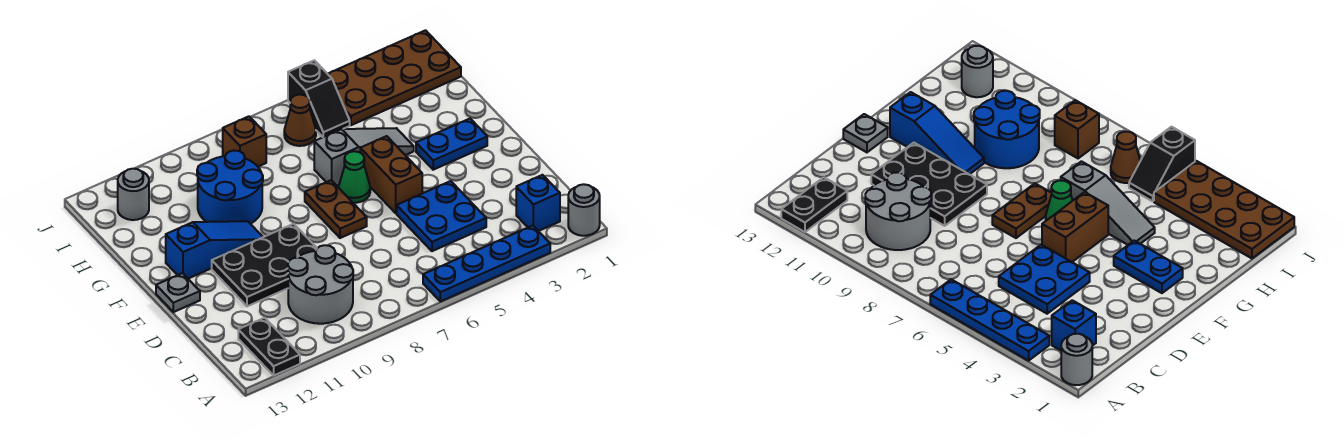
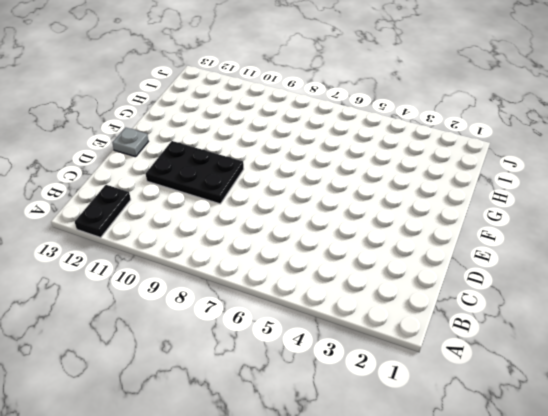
none -> grey 1x1 round brick [568,184,600,236]
none -> blue 1x4 plate [423,226,550,301]
none -> blue 1x1 brick [516,175,560,231]

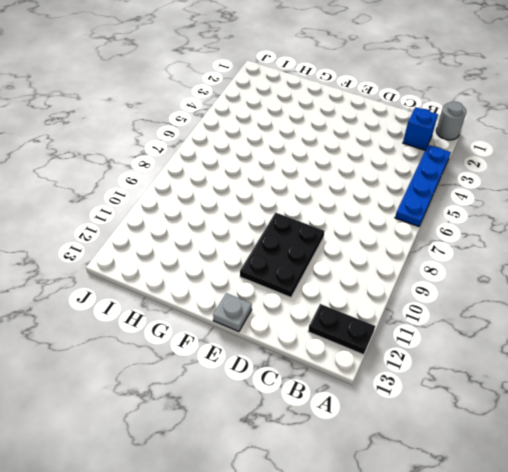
none -> grey 2x2 round brick [288,245,353,324]
none -> blue 2x2 plate [397,181,486,251]
none -> brown 1x2 brick [360,136,422,213]

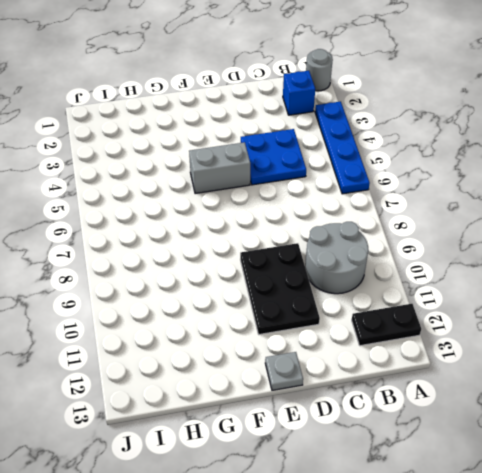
grey 1x2 brick [189,142,250,194] -> brown 1x2 brick [360,136,422,213]
none -> brown 1x2 plate [305,180,367,238]
none -> blue 1x2 plate [416,119,487,170]
none -> green 1x1 cone [339,151,370,203]

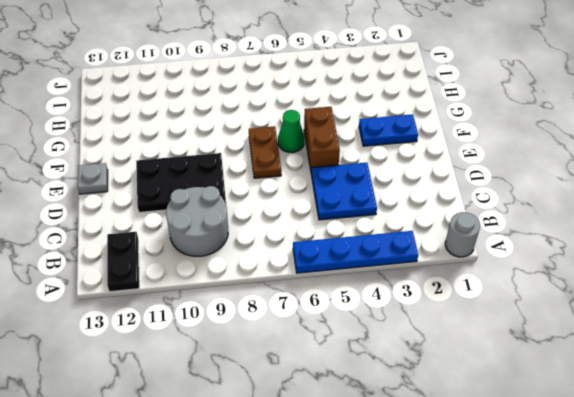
none -> blue 1x1 brick [516,175,560,231]
none -> blue 1x3 slope [166,221,263,279]
none -> grey 1x3 slope [314,128,414,186]

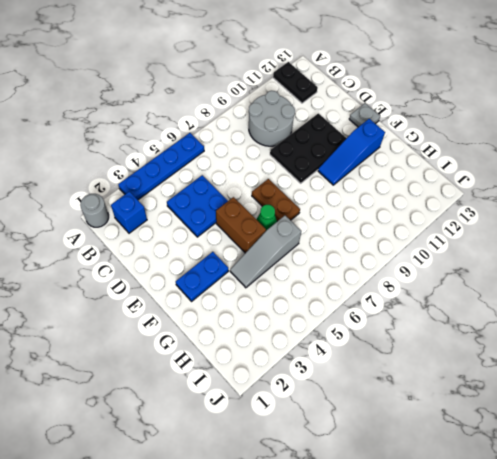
none -> blue 2x2 round brick [197,150,263,224]
none -> brown 2x4 plate [328,30,461,125]
none -> black 1x2 slope [288,60,350,137]

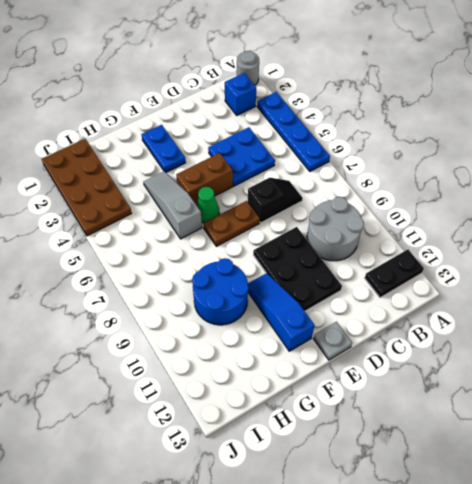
black 1x2 slope [248,178,303,223] -> black 1x2 slope moved to [288,60,350,137]
none -> brown 1x1 cone [284,94,316,146]
none -> brown 1x1 brick [223,116,266,167]
none -> grey 1x1 round brick [118,169,149,220]

